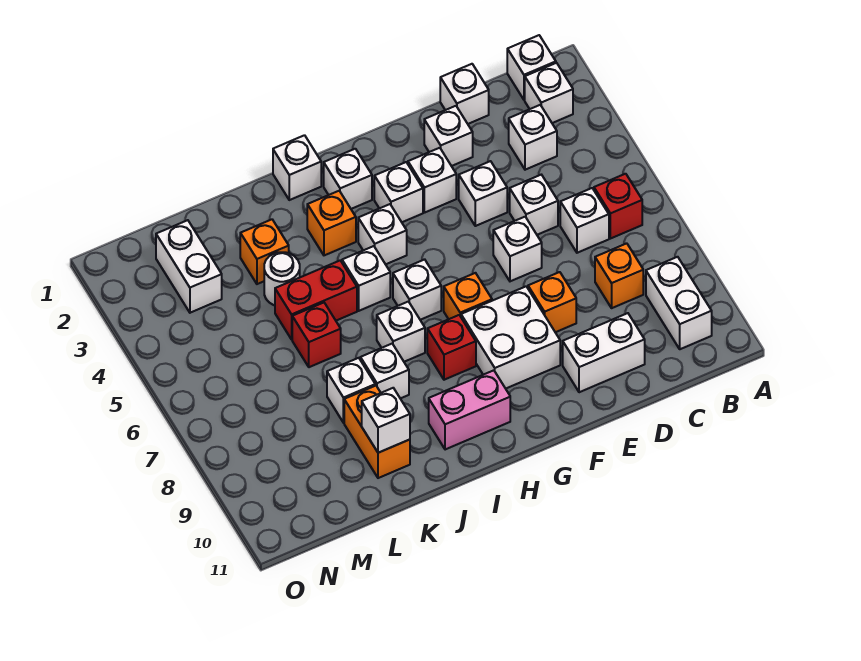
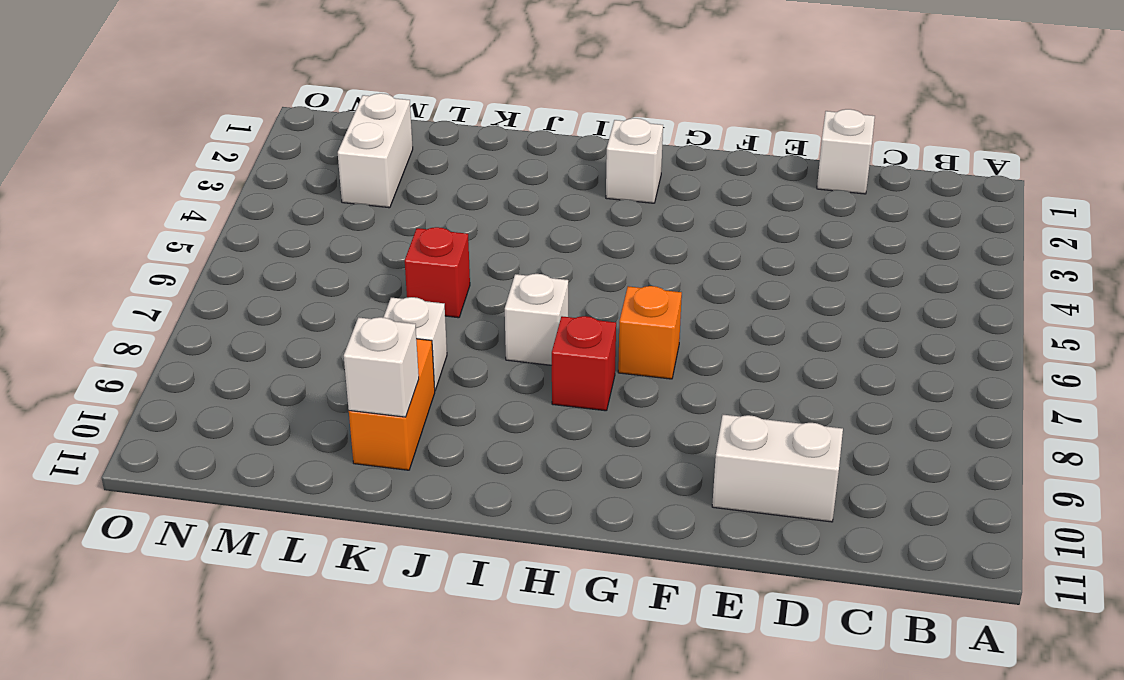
none -> white 1x1 brick [507,35,556,100]
none -> white 1x1 brick [525,63,573,123]
none -> red 1x1 brick [594,174,642,239]
none -> white 1x2 brick [646,257,712,349]

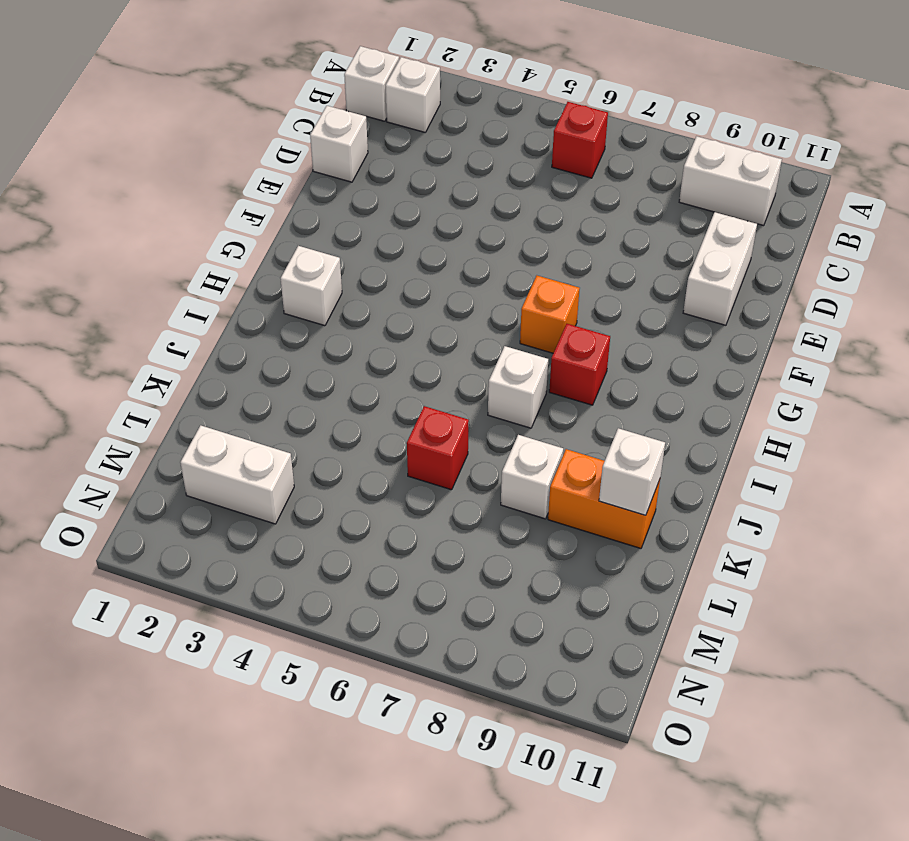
none -> white 1x1 brick [509,105,557,170]
none -> white 1x1 brick [560,188,609,253]
none -> orange 1x1 brick [595,243,643,308]
none -> white 1x1 brick [510,175,558,235]

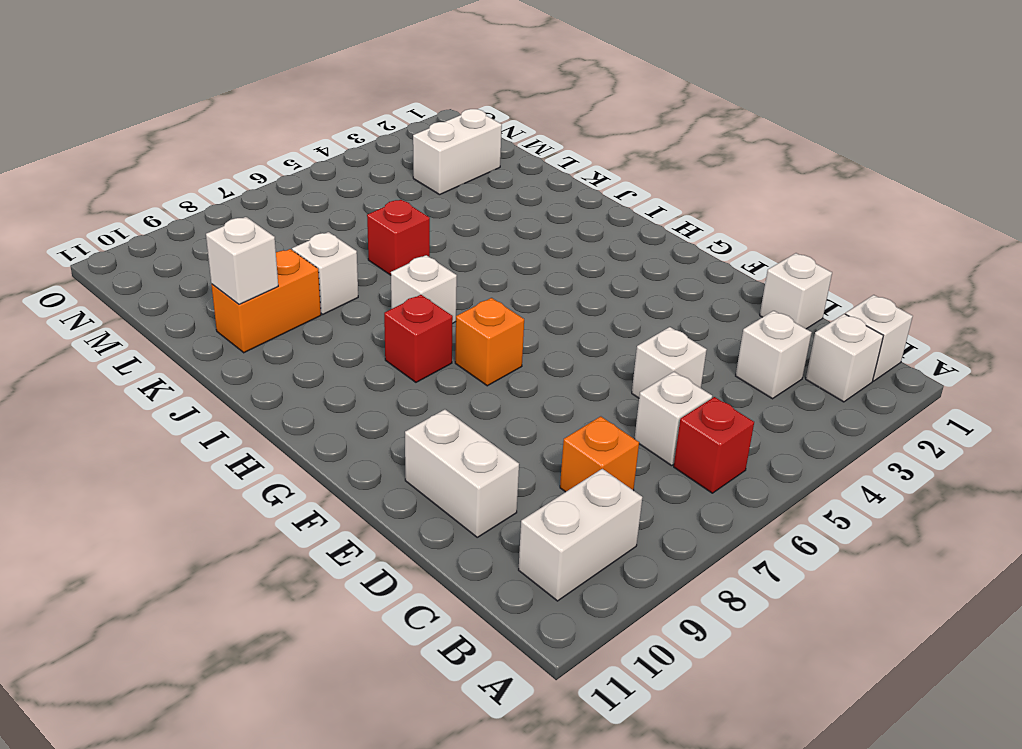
none -> white 1x1 brick [424,106,473,166]
none -> white 1x1 brick [459,161,507,226]
none -> white 1x1 brick [493,217,542,281]
none -> orange 1x1 brick [528,272,576,332]

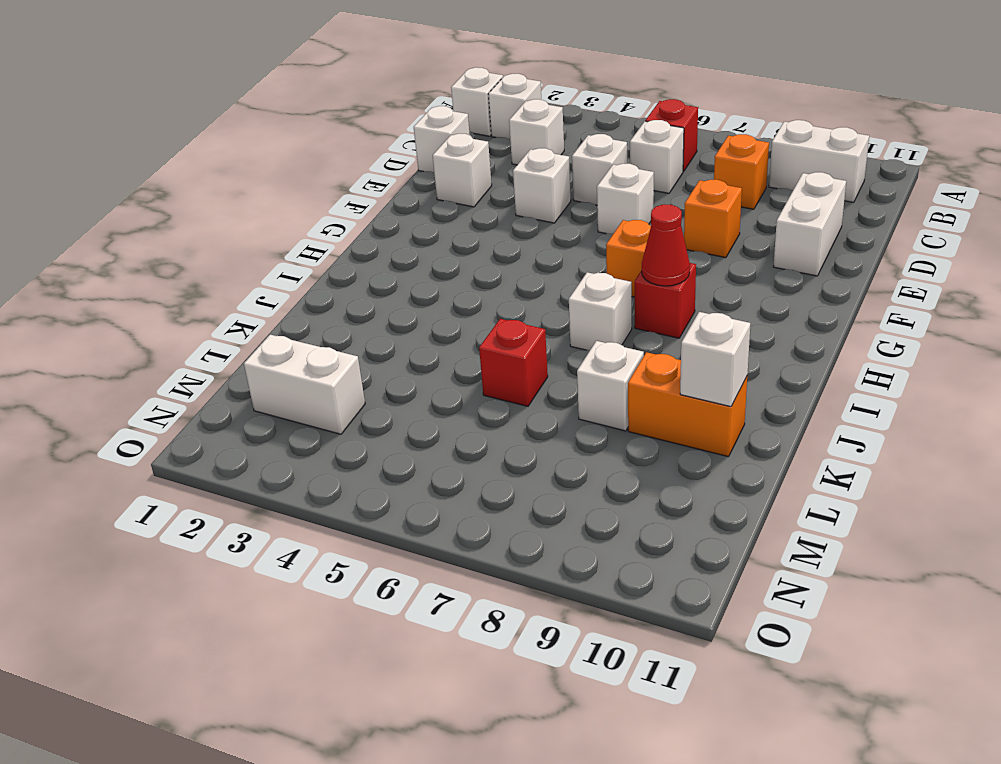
red 1x1 cone [642,204,690,286] -> none
none -> white 1x1 brick [408,148,456,213]
none -> white 2x2 brick [461,286,560,389]
none -> white 1x1 brick [374,162,423,222]
none -> white 1x1 brick [324,149,372,209]

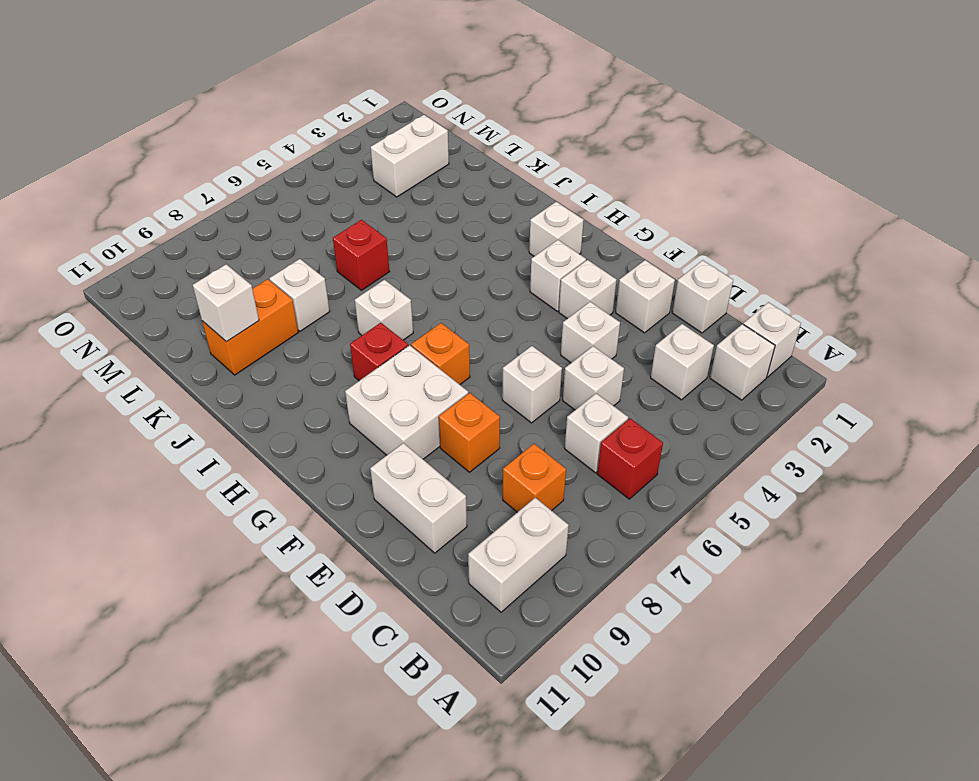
none -> white 1x1 brick [358,204,407,264]
none -> white 1x1 brick [393,259,441,320]
none -> pink 1x2 brick [429,370,510,450]
none -> white 1x1 brick [273,135,321,200]

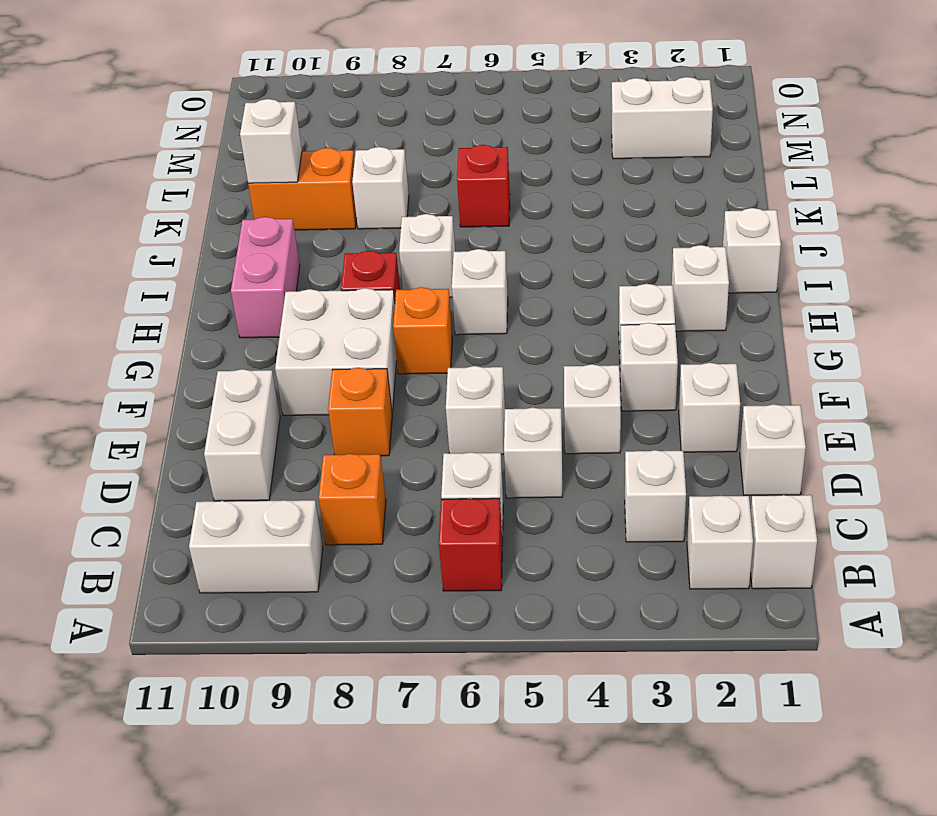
none -> white 1x1 brick [358,204,407,264]
none -> orange 1x1 brick [307,191,356,255]
none -> white 1x1 brick [342,246,390,311]
none -> red 1x2 brick [275,261,357,339]

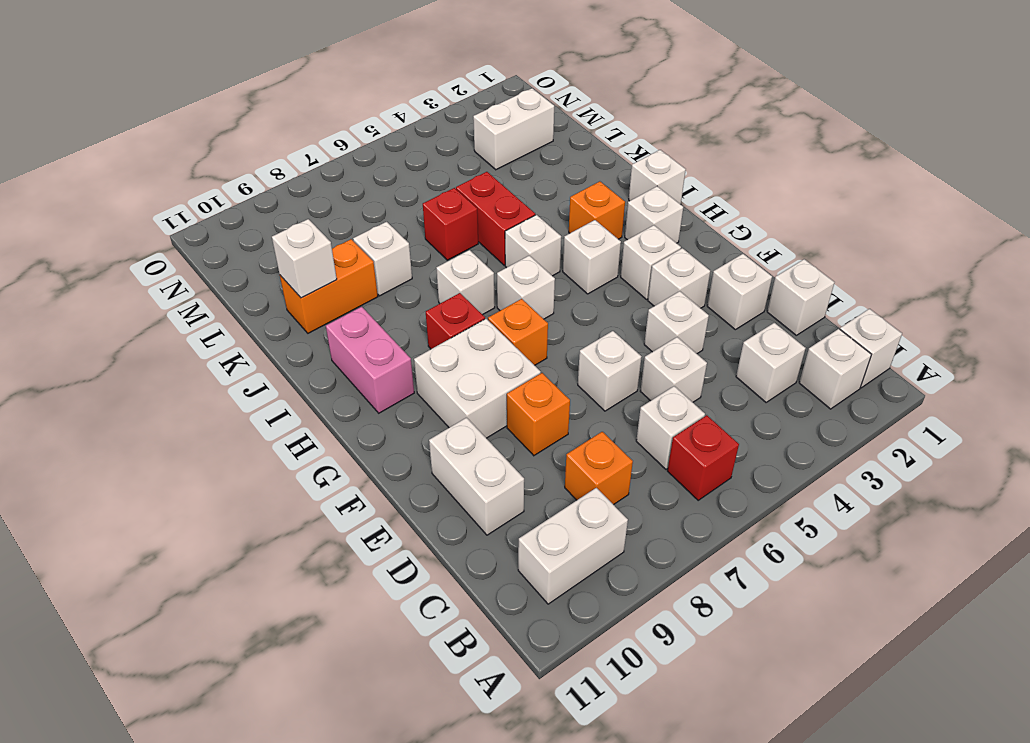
none -> white 1x1 brick [360,344,409,399]
none -> orange 1x1 brick [240,219,289,284]
none -> white 1x1 round brick [264,252,300,305]

